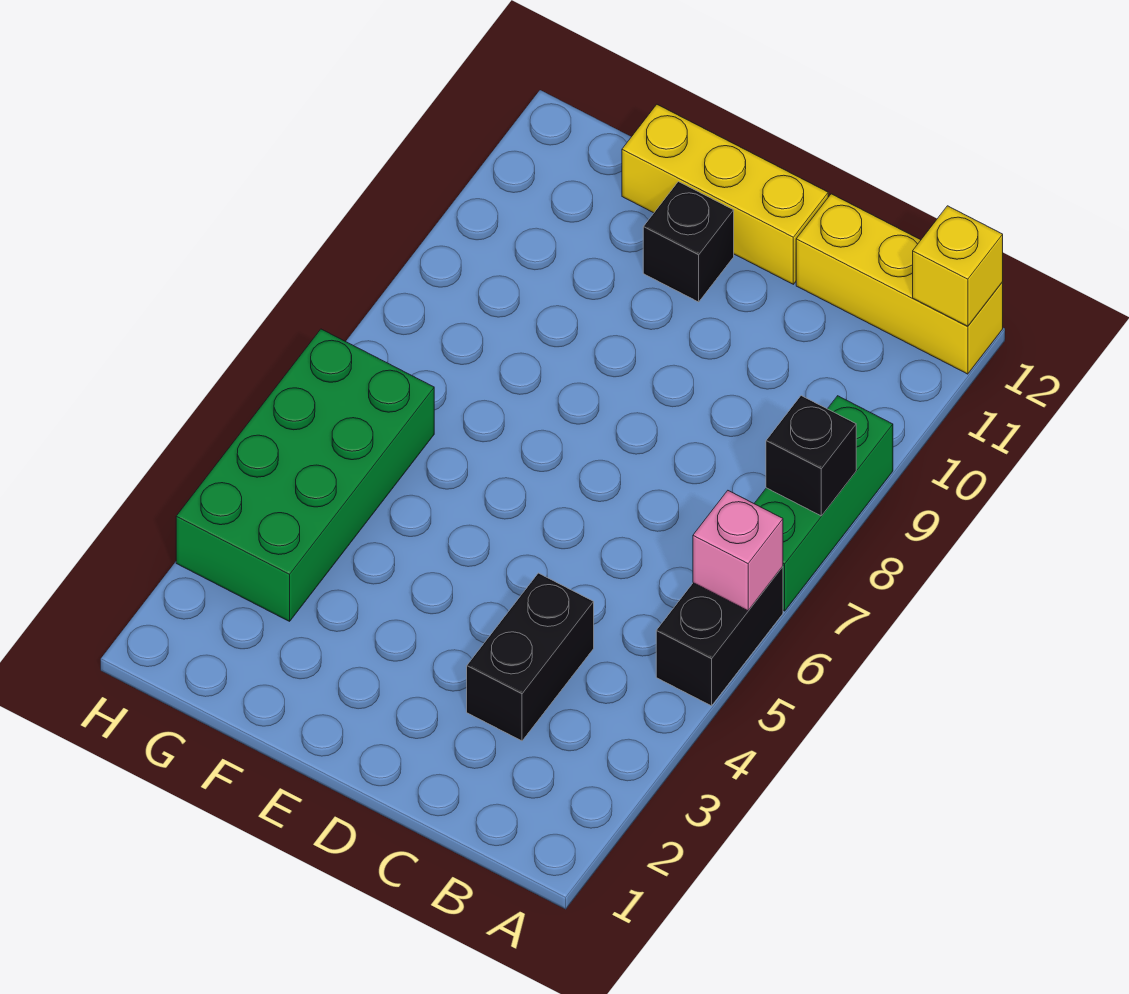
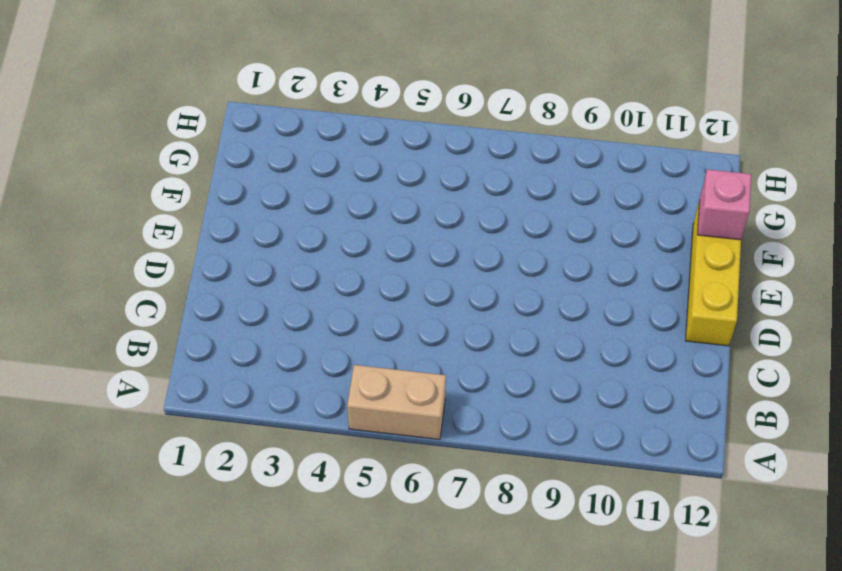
tan 1x2 brick [347,365,446,439] -> black 1x2 brick [656,567,783,706]
pink 1x1 brick [697,169,751,240] -> pink 1x1 brick moved to [693,491,783,611]
none -> green 1x3 brick [754,396,893,611]
none -> yellow 1x3 brick [796,194,1003,374]

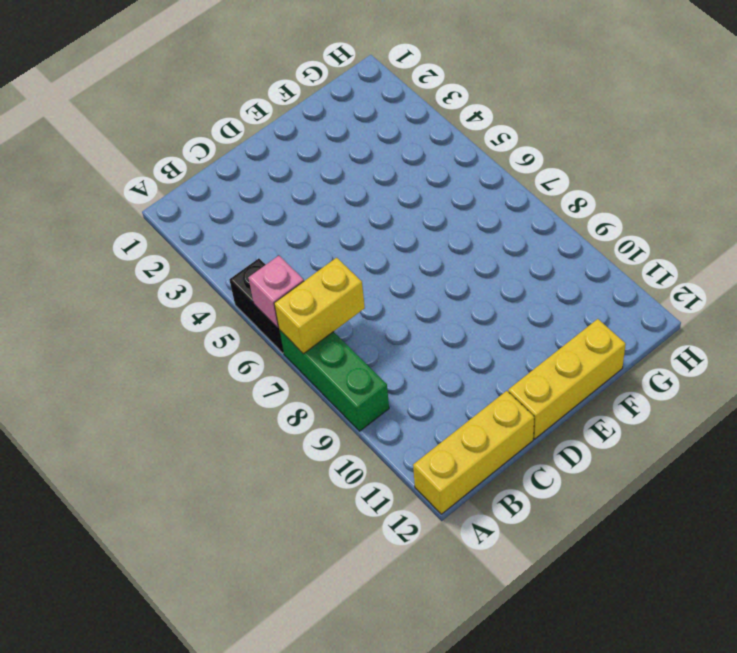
yellow 1x2 brick [274,258,365,354] -> none
none -> black 1x2 brick [467,573,594,741]
none -> black 1x1 brick [643,182,734,302]

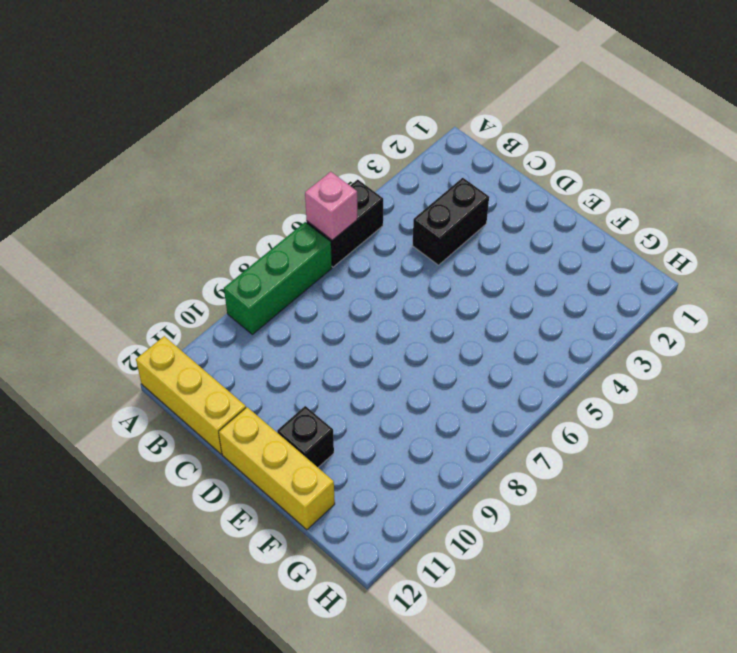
none -> green 2x4 brick [176,329,434,621]
none -> black 1x1 brick [766,396,856,516]

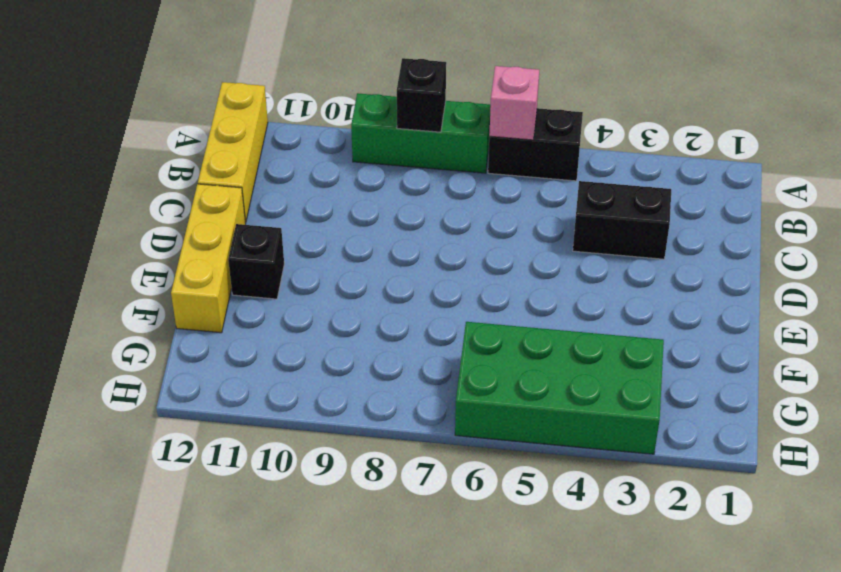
none -> yellow 1x1 brick [913,206,1003,326]

